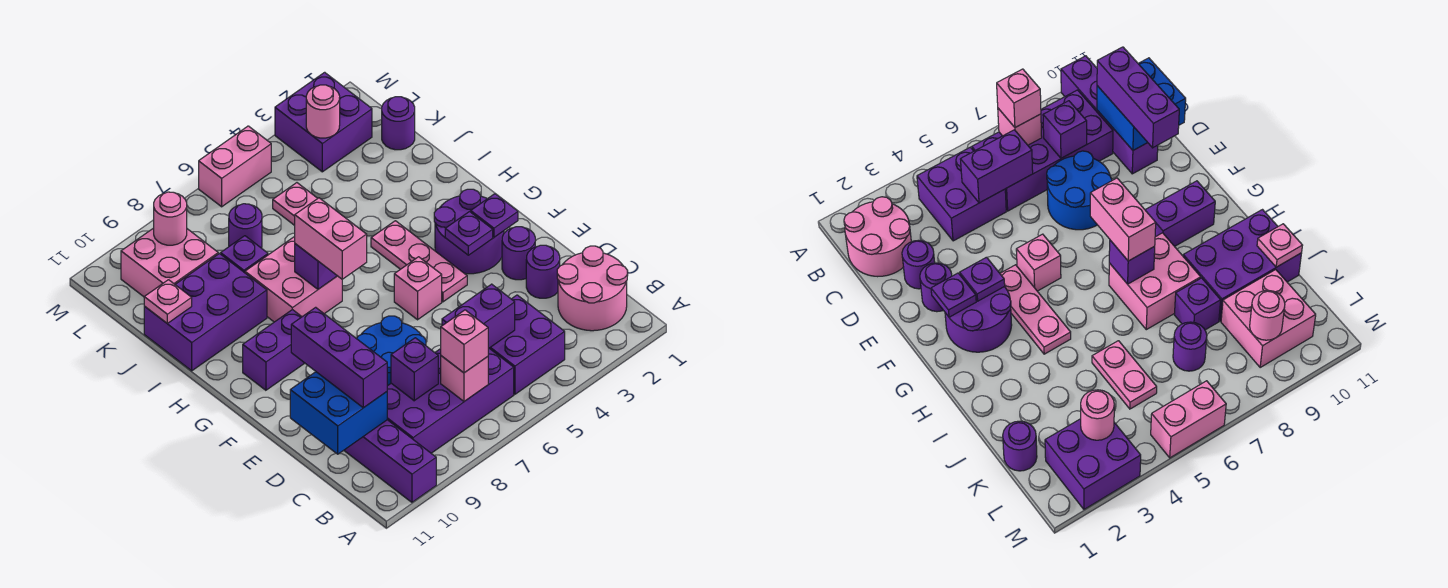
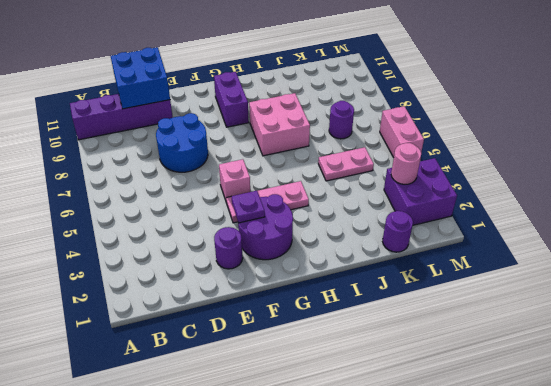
none -> pink 2x2 round brick [557,246,628,331]
none -> purple 2x2 brick [489,295,565,394]
none -> purple 2x4 brick [387,349,514,453]
none -> purple 1x1 round brick [526,245,560,298]

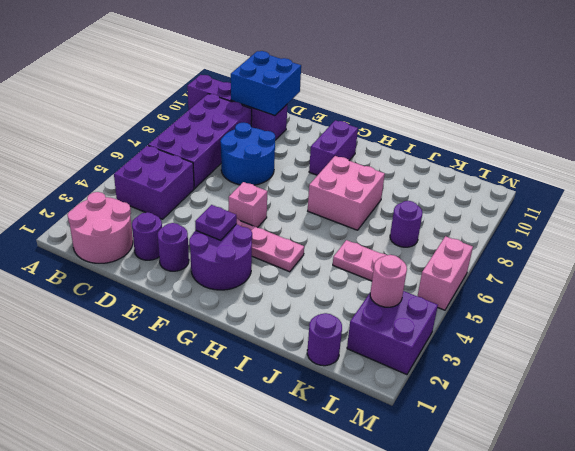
none -> purple 2x3 brick [144,254,267,371]
none -> purple 1x1 brick [221,236,268,273]
none -> pink 2x2 brick [121,228,218,297]
none -> pink 1x1 brick [441,356,488,401]

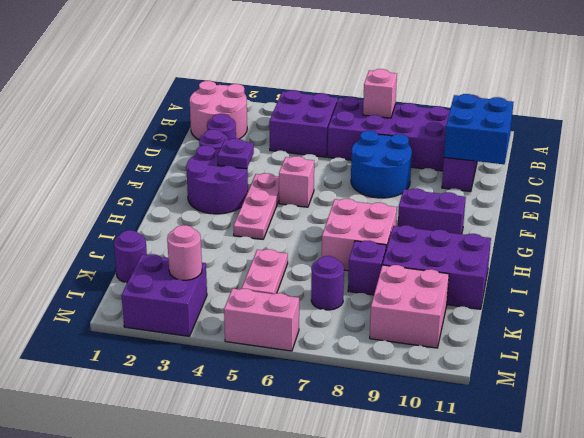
none -> purple 1x2 brick [442,284,515,349]
none -> purple 1x1 brick [391,338,438,401]
none -> purple 1x1 plate [471,194,518,237]
none -> purple 1x1 brick [295,244,337,289]

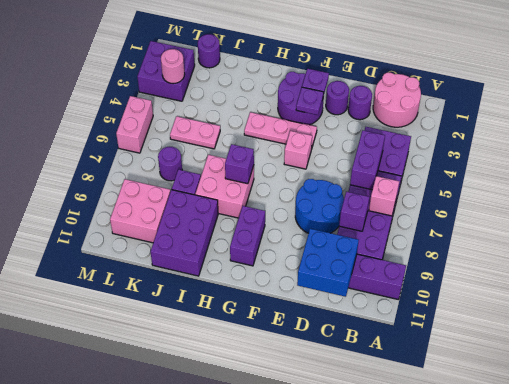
none -> pink 1x1 plate [144,280,192,323]
none -> pink 1x1 round brick [154,192,187,245]
none -> pink 1x1 brick [441,310,488,373]
none -> purple 1x3 brick [291,307,387,408]

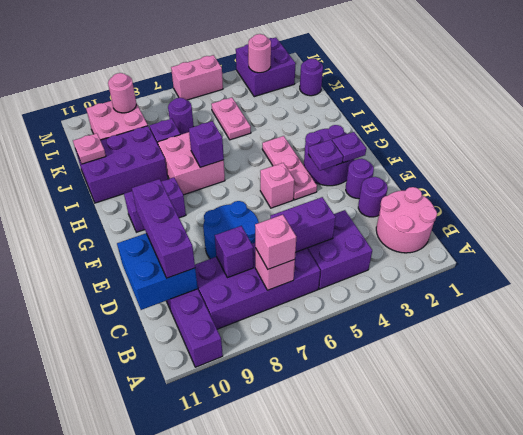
none -> pink 1x2 brick [295,198,367,279]

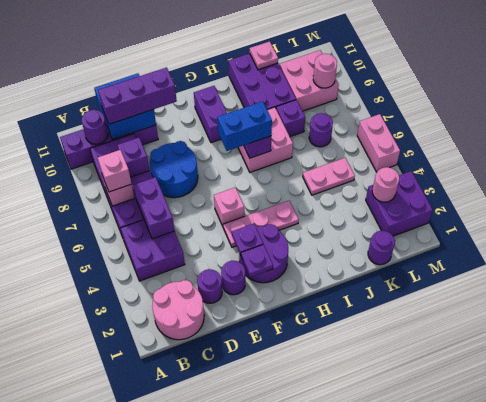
purple 1x1 round brick [82,110,108,144] -> none
blue 1x2 brick [217,101,272,151] -> pink 1x2 brick [295,198,367,279]

